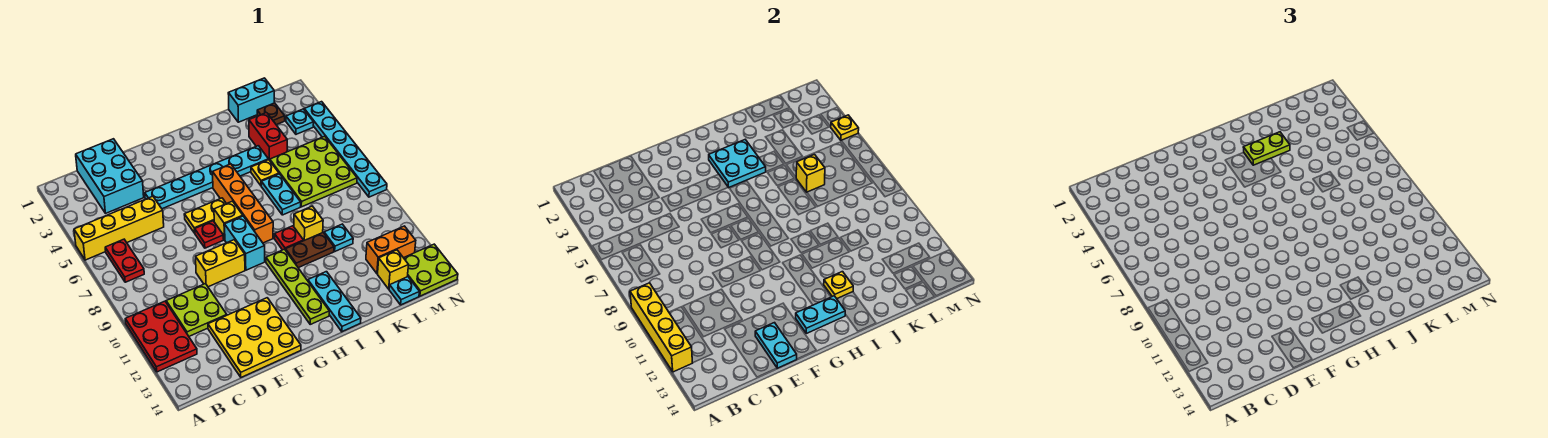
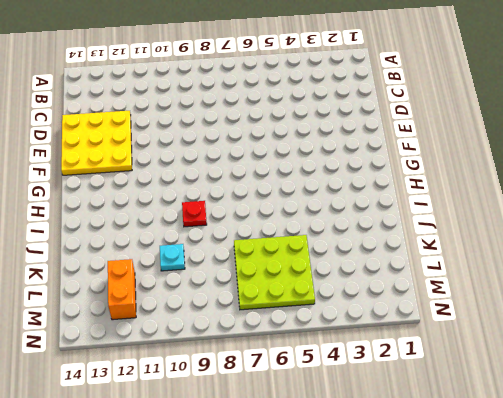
none -> yellow 1x4 brick [74,196,164,260]
none -> red 2x3 plate [125,301,197,372]
none -> red 1x2 plate [105,239,144,282]
none -> cyan 2x3 brick [76,139,144,213]

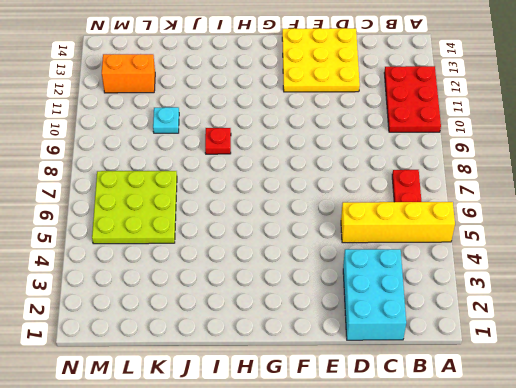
none -> lime 2x2 plate [166,284,227,336]
none -> cyan 1x6 plate [145,146,268,209]
none -> yellow 1x2 brick [196,240,245,287]
none -> yellow 1x2 plate [184,198,226,233]

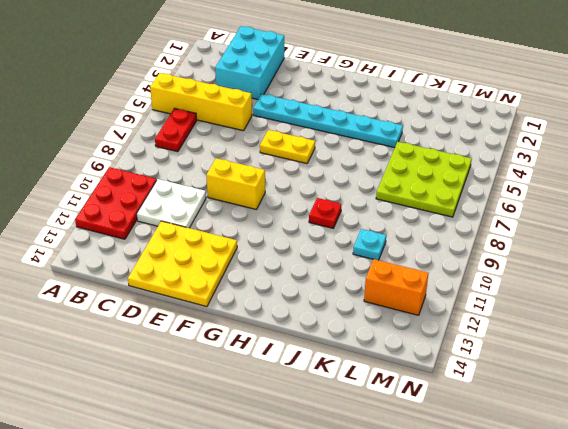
white 2x2 plate [137,179,206,228] -> lime 2x2 plate [166,284,227,336]
none -> red 1x1 plate [195,221,224,248]
none -> yellow 1x1 brick [214,201,243,240]
none -> cyan 1x2 brick [225,216,265,270]
none -> orange 1x4 brick [213,164,273,243]

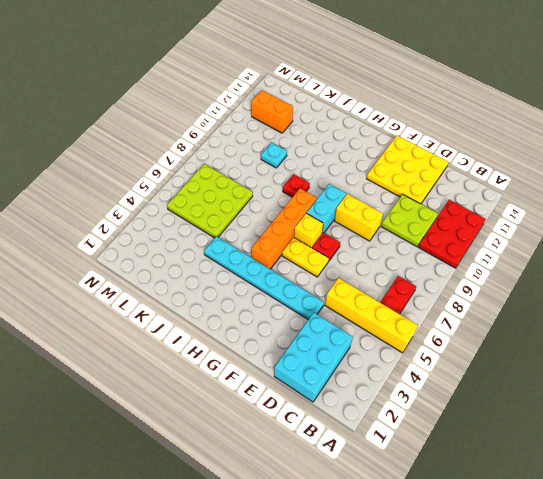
none -> lime 1x4 plate [266,249,329,324]
none -> brown 1x2 plate [286,233,334,268]
none -> cyan 1x3 plate [308,272,361,332]
none -> yellow 1x1 plate [251,160,279,185]

